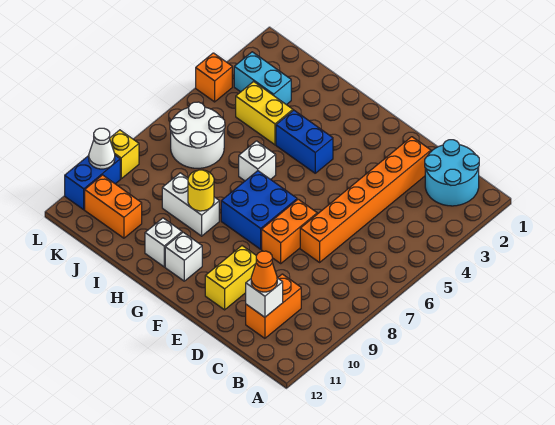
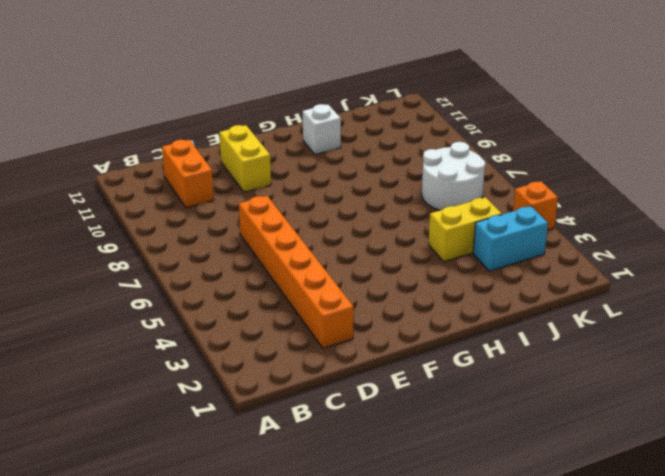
none -> cyan 2x2 round brick [425,140,479,206]
none -> orange 1x2 brick [262,199,317,263]
none -> blue 2x2 brick [221,171,297,249]

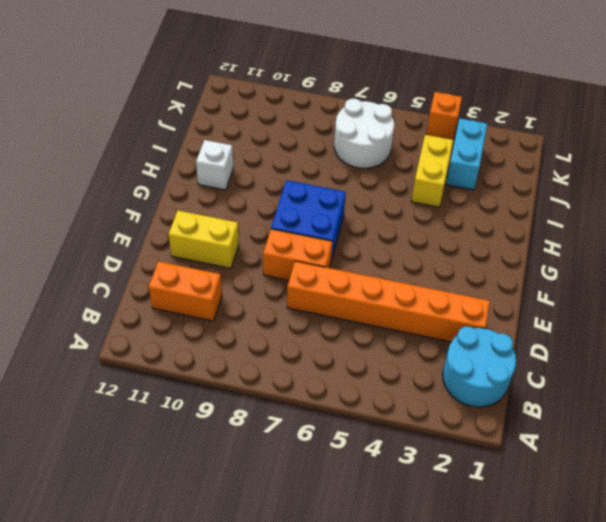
none -> blue 1x2 brick [276,110,333,173]
none -> white 1x1 brick [165,232,202,281]
none -> white 1x1 brick [239,141,276,181]

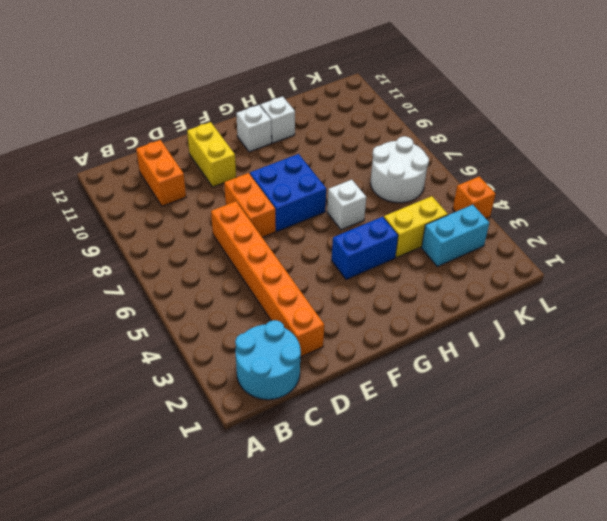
none -> white 1x2 brick [162,173,219,236]
none -> orange 1x2 brick [85,175,142,238]
none -> yellow 1x1 brick [110,130,139,179]

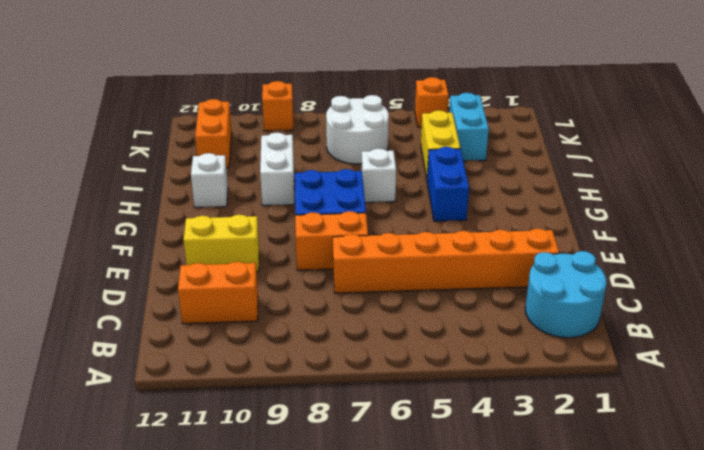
orange 1x1 brick [262,81,293,131] -> yellow 1x1 brick [110,130,139,179]
none -> white 1x1 brick [165,232,202,281]
none -> blue 1x2 brick [65,155,120,210]
none -> white 1x1 brick [246,278,283,317]

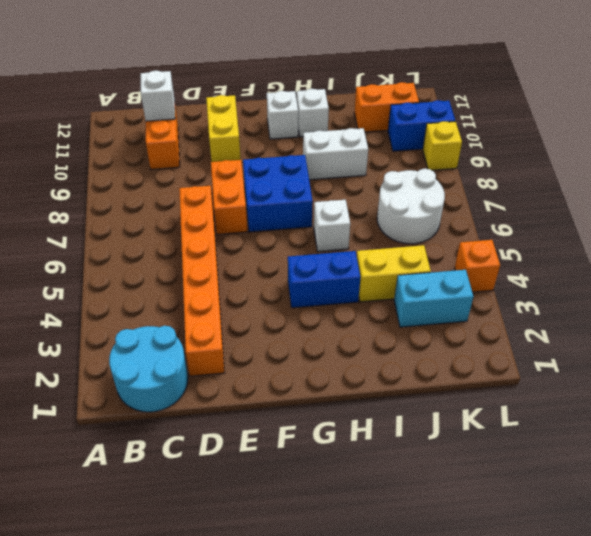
blue 1x2 brick [388,100,455,151] -> blue 1x2 brick turned to [65,155,120,210]
none -> yellow 1x1 round brick [188,170,214,211]
none -> white 1x1 cone [89,128,115,169]
none -> orange 1x1 cone [251,251,277,292]

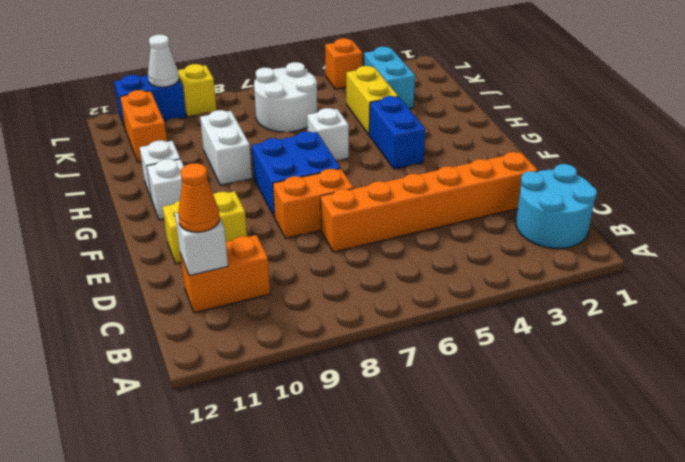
none -> yellow 1x1 round brick [188,170,214,211]

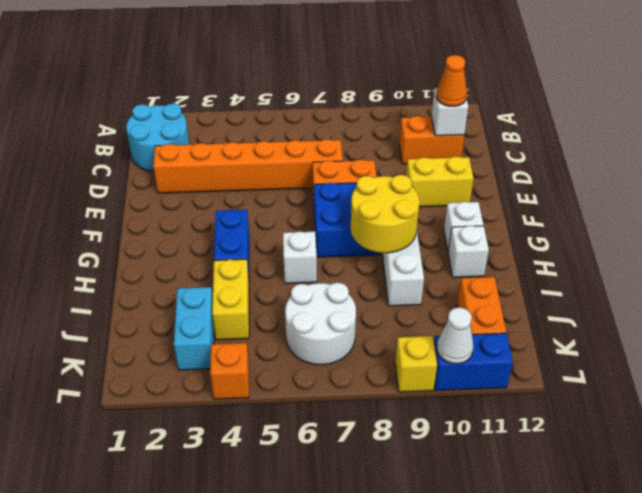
yellow 2x2 round brick [351,175,420,253] -> yellow 1x1 round brick [188,170,214,211]

